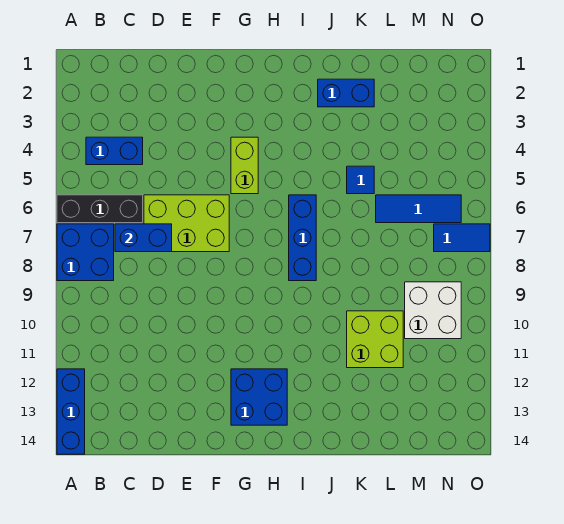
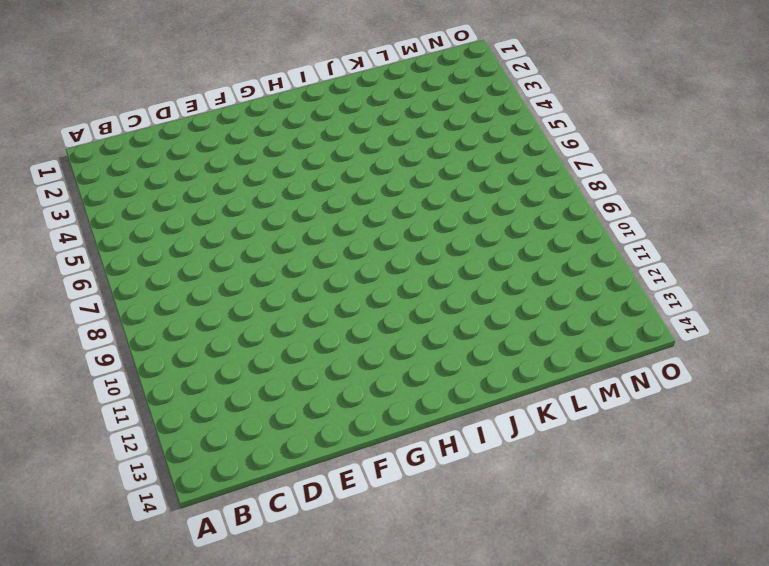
none -> black 1x3 brick [57,195,143,223]
none -> blue 2x2 brick [57,224,114,281]
none -> blue 1x3 brick [57,369,85,454]

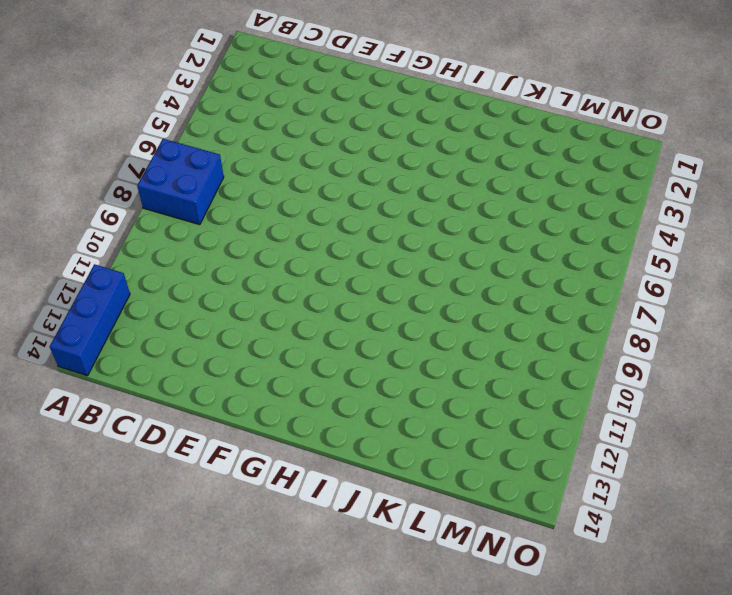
none -> black 1x3 brick [57,195,143,223]
none -> blue 1x2 brick [86,137,143,165]
none -> lime 2x3 brick [144,195,229,252]

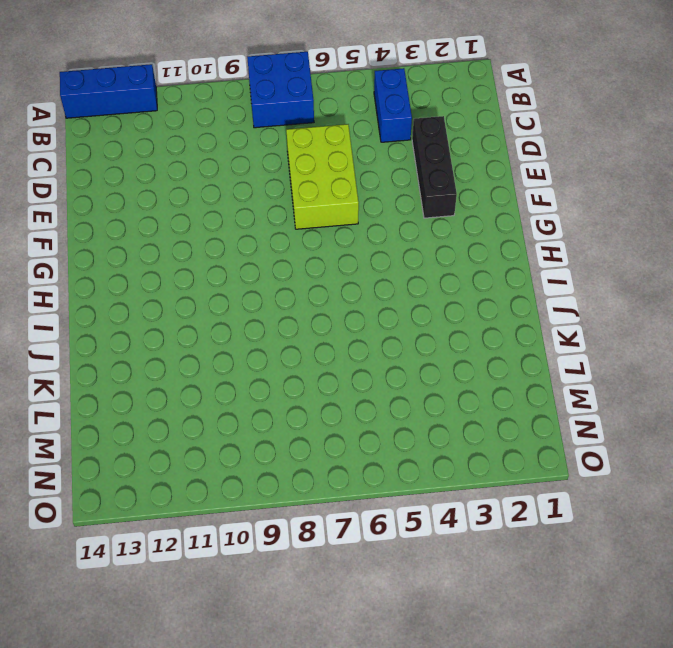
black 1x3 brick [412,116,457,218] -> black 1x3 brick moved to [57,195,143,223]
none -> lime 1x2 brick [231,137,258,194]
none -> blue 2x2 brick [231,369,287,425]
none -> blue 1x3 brick [289,195,316,281]

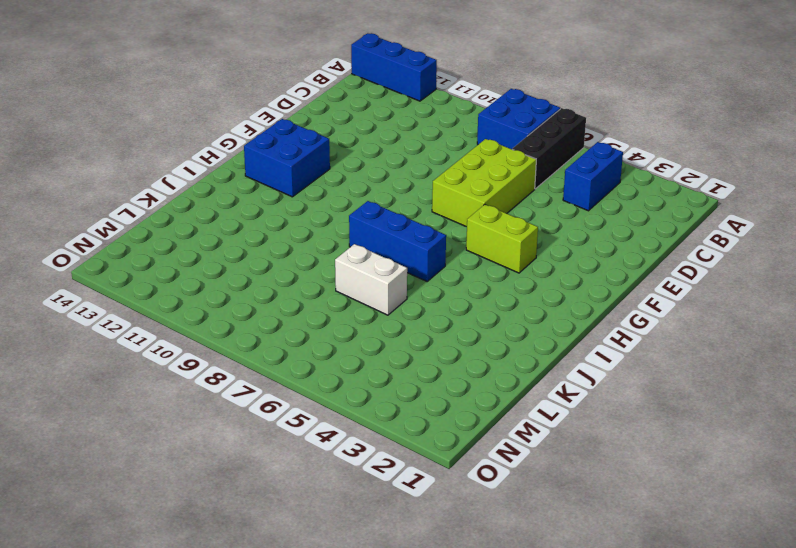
white 1x2 brick [335,244,407,315] -> none
none -> blue 1x2 brick [318,79,374,107]
none -> blue 1x1 tile [347,166,374,194]
none -> lime 2x2 brick [347,311,403,368]

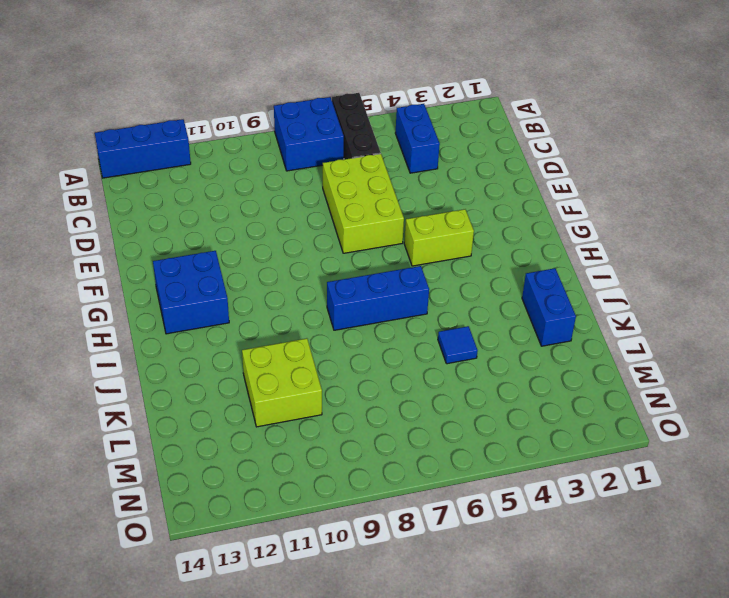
none -> blue 1x3 tile [376,195,461,223]
none -> white 2x2 brick [405,282,461,339]
none -> blue 1x2 tile [434,224,490,252]

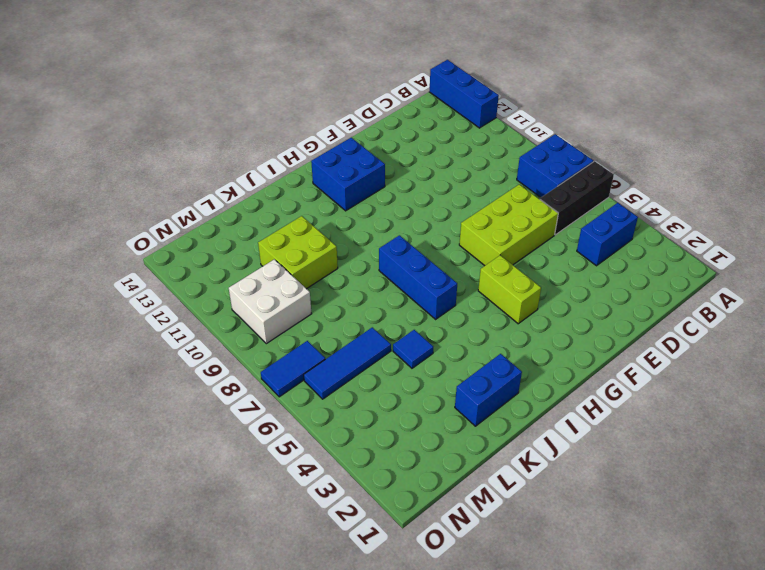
none -> blue 1x2 brick [115,224,172,252]

